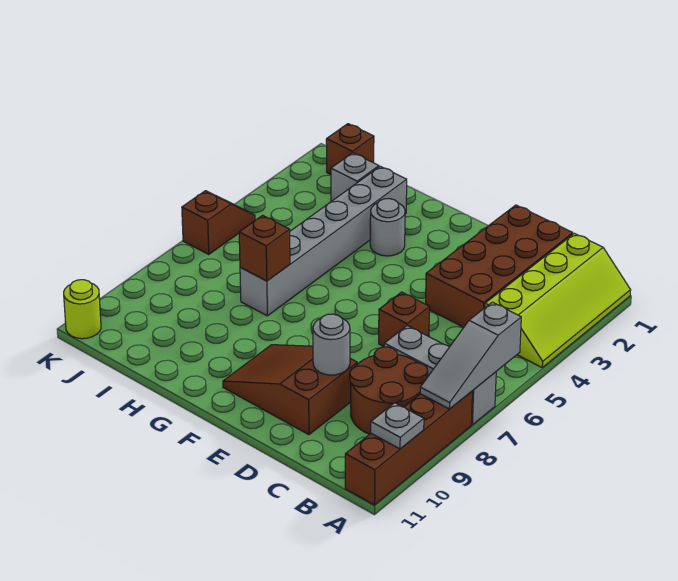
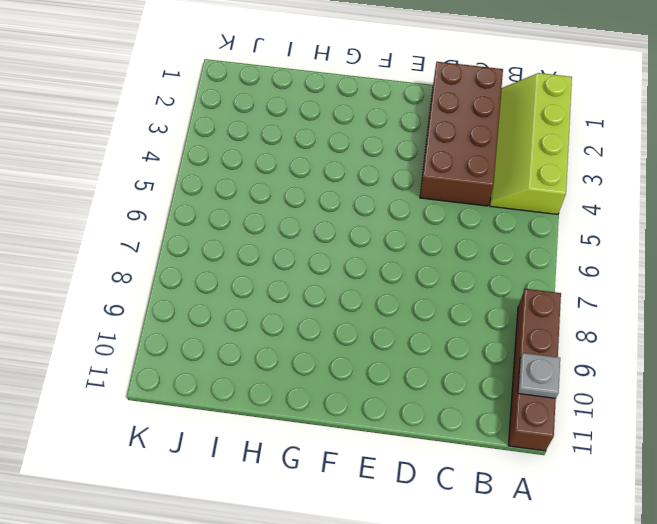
lime 2x4 slope [490,73,572,214] -> lime 2x4 slope turned to [485,233,631,367]
none -> grey 1x3 brick [384,326,496,425]
none -> brown 2x2 round brick [350,347,428,434]
none -> brown 1x1 brick [379,292,430,347]

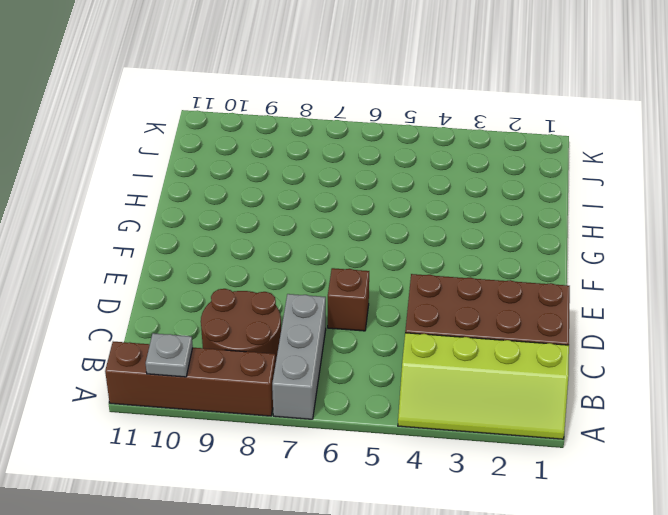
none -> brown 2x3 slope [223,345,357,435]
none -> grey 1x1 round brick [370,199,405,256]
none -> grey 1x6 brick [240,166,407,316]

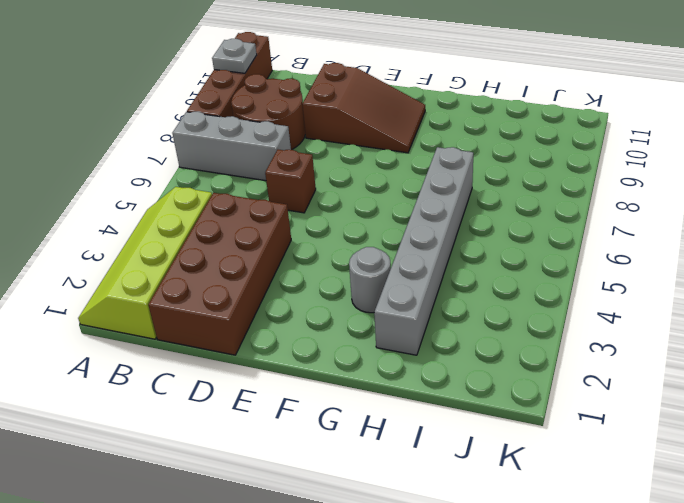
none -> grey 1x1 brick [331,153,379,201]
none -> brown 1x1 brick [326,124,374,174]
none -> brown 1x2 slope [182,191,255,254]

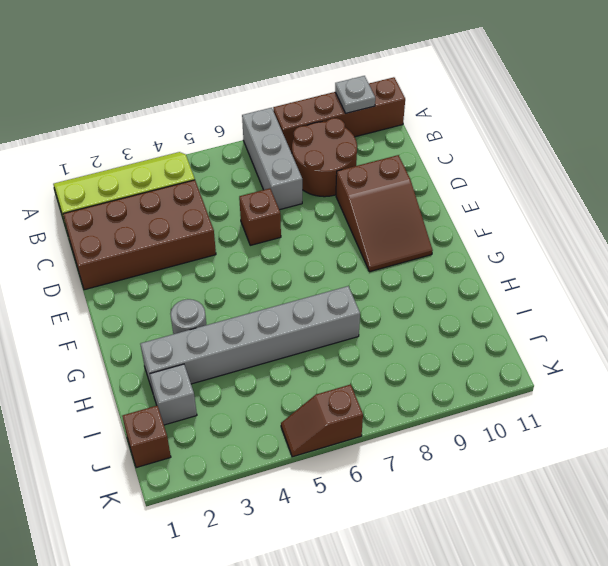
none -> lime 1x1 round brick [64,280,101,339]
none -> grey 1x3 slope [420,302,521,409]
none -> grey 1x1 round brick [313,314,350,375]

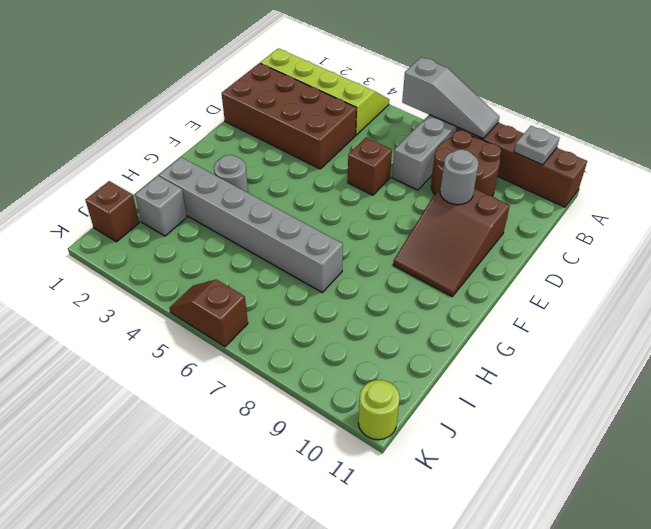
none -> brown 1x1 brick [239,215,290,281]

